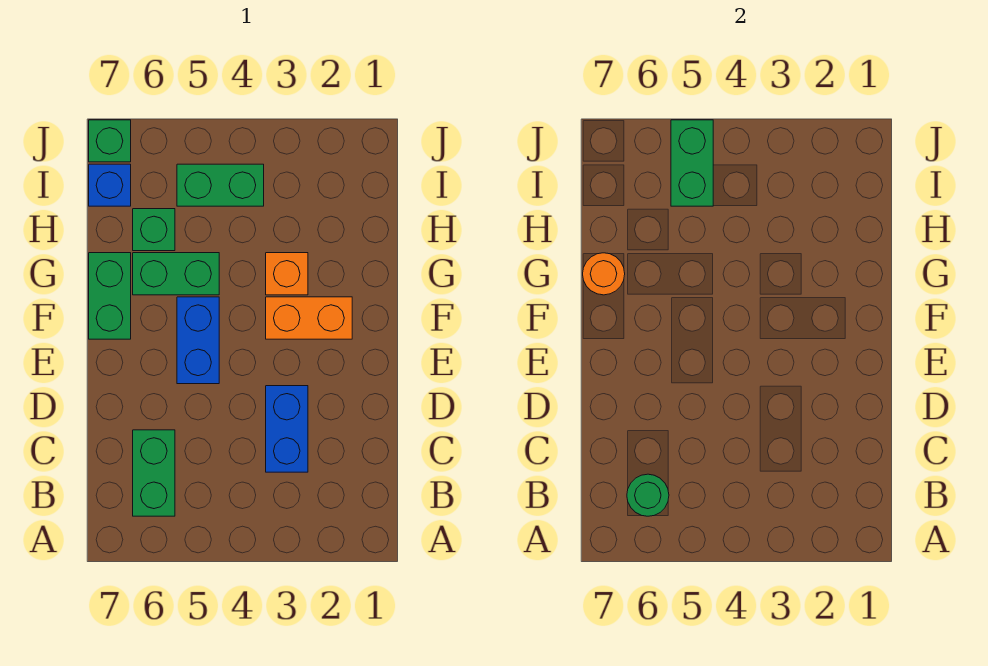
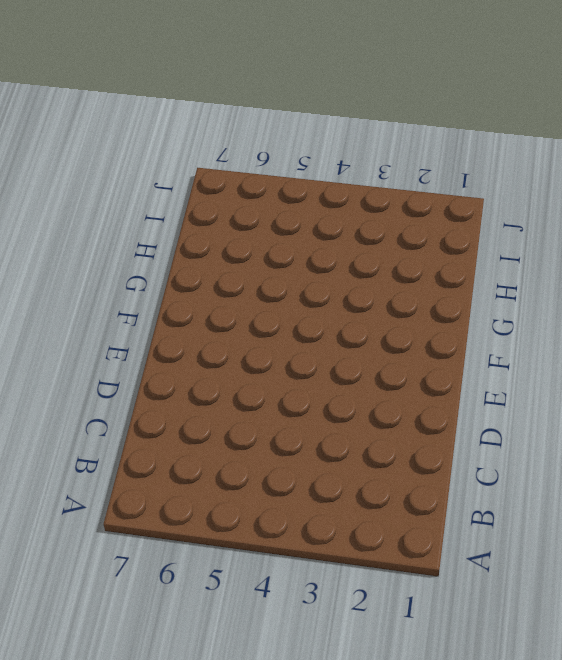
none -> green 1x2 brick [133,430,175,516]
none -> blue 1x2 brick [266,386,308,472]
none -> blue 1x2 brick [177,297,219,384]

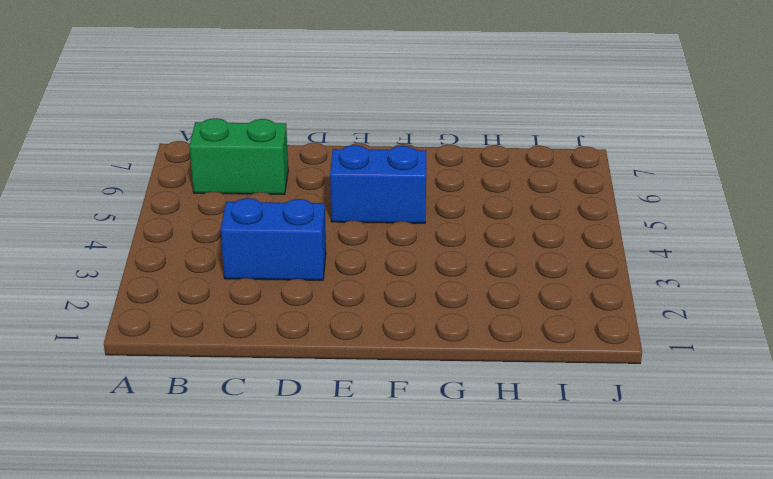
none -> orange 1x2 brick [266,297,352,339]
none -> green 1x2 brick [89,253,131,339]
none -> orange 1x1 brick [266,253,308,295]

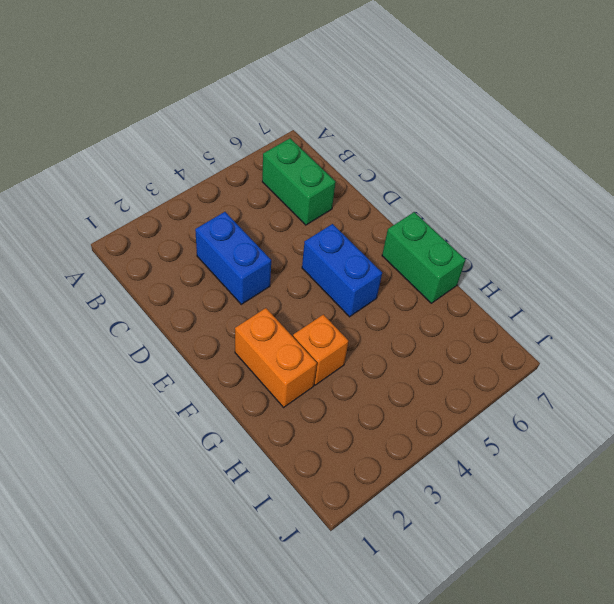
orange 1x2 brick [235,308,317,407] -> orange 1x2 brick turned to [266,297,352,339]
none -> green 1x2 brick [133,253,219,295]
none -> green 1x1 brick [133,209,175,251]
none -> green 1x2 brick [177,164,264,206]

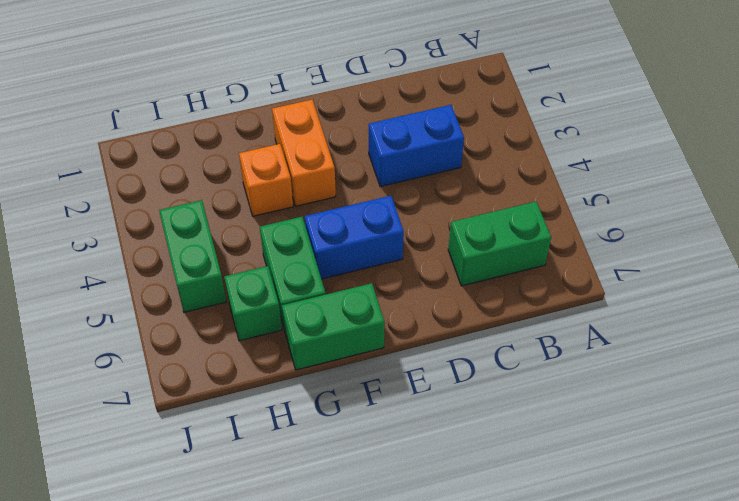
none -> blue 1x1 brick [89,164,131,206]
none -> green 1x1 brick [89,120,131,162]
none -> green 1x1 round brick [627,474,669,516]

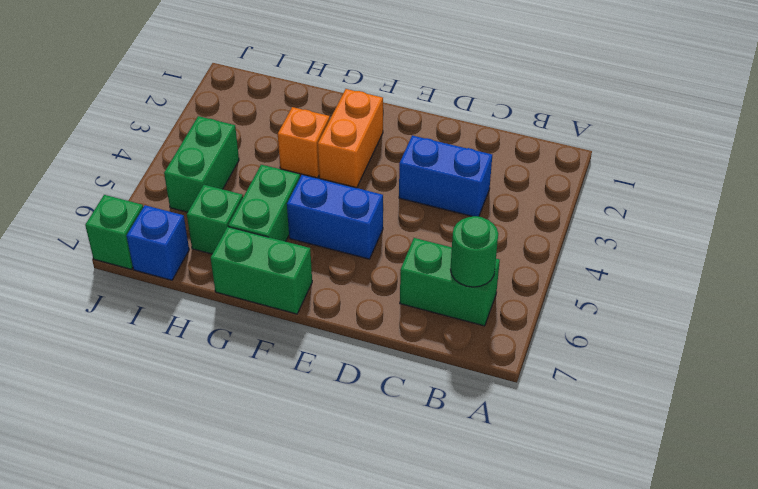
none -> orange 1x1 round brick [583,253,625,295]
none -> green 1x2 brick [671,120,713,206]

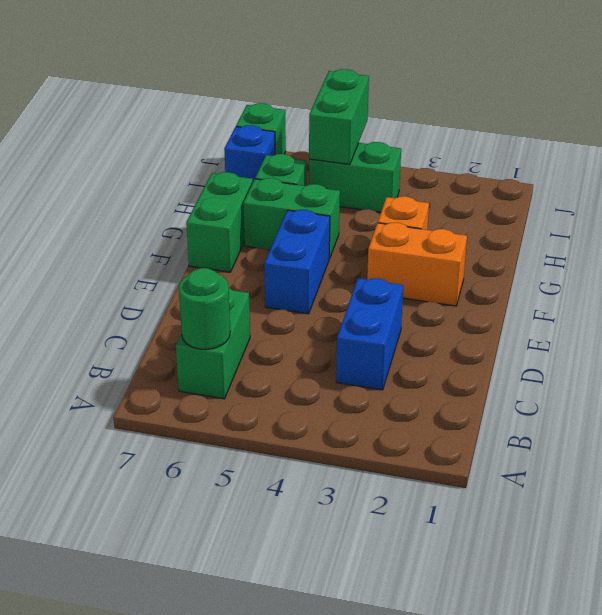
none -> orange 1x1 round brick [583,253,625,295]

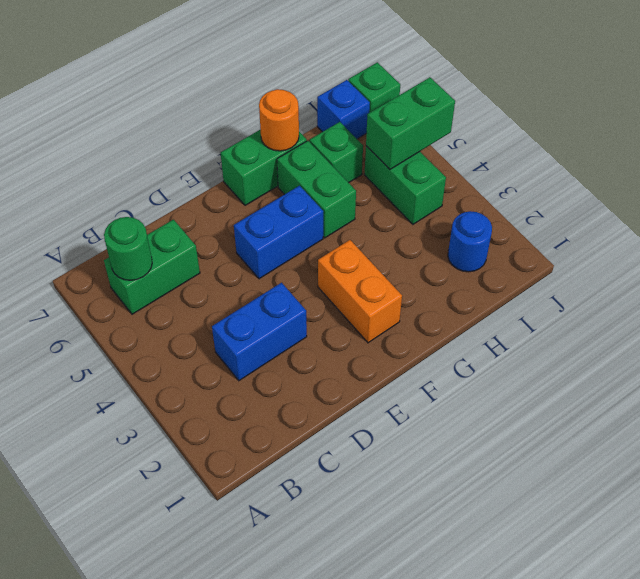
blue 1x1 round brick [448,211,492,272] -> none
none -> orange 1x1 brick [266,253,308,295]

